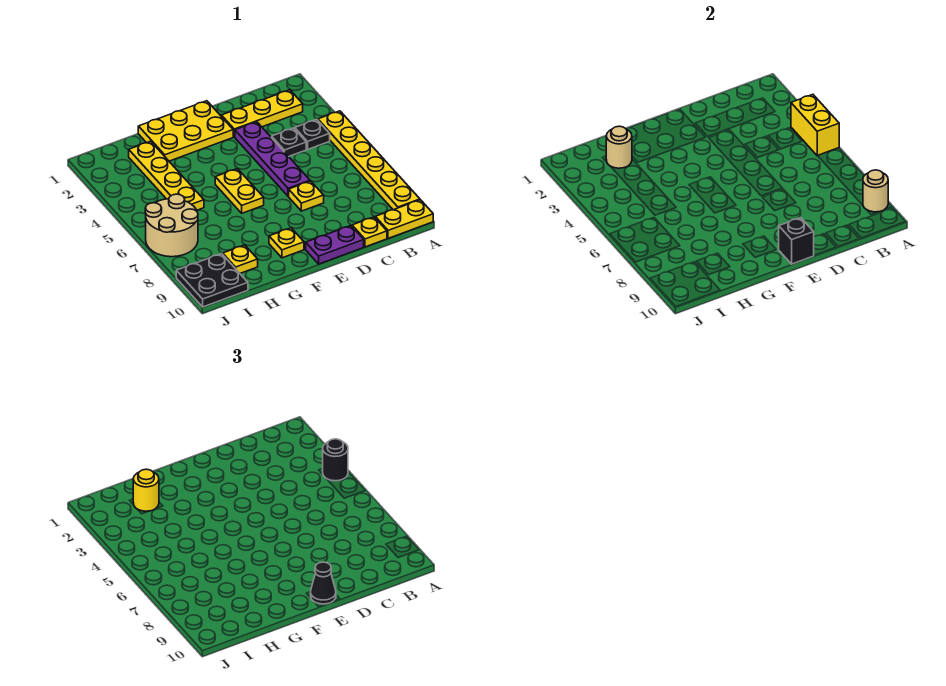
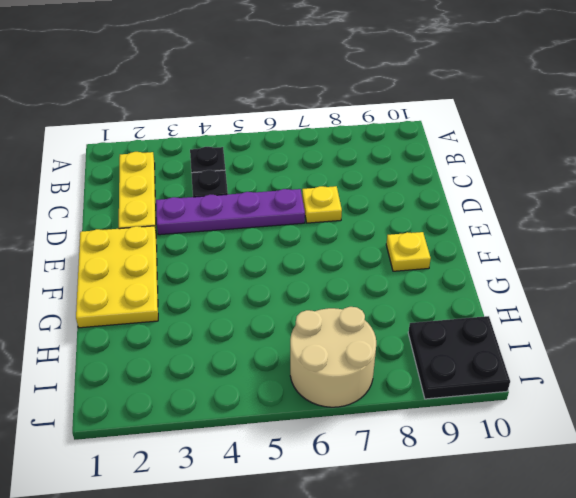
none -> yellow 1x6 plate [318,111,420,210]
none -> yellow 1x2 plate [375,200,433,238]
none -> yellow 1x1 plate [352,217,387,247]

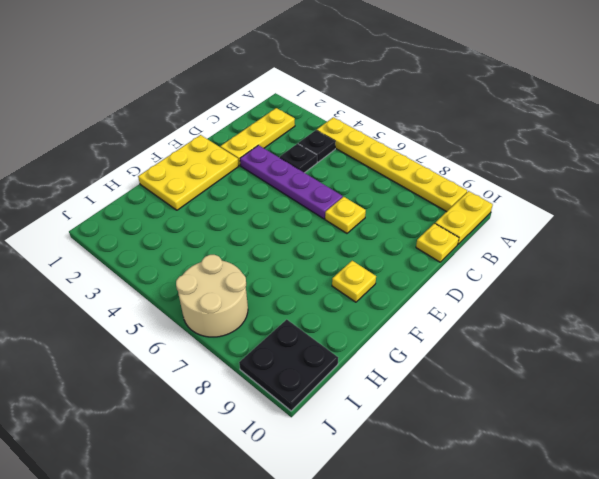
none -> purple 1x2 plate [306,226,364,264]
none -> yellow 1x2 plate [215,169,264,213]
none -> yellow 1x4 plate [129,141,204,210]

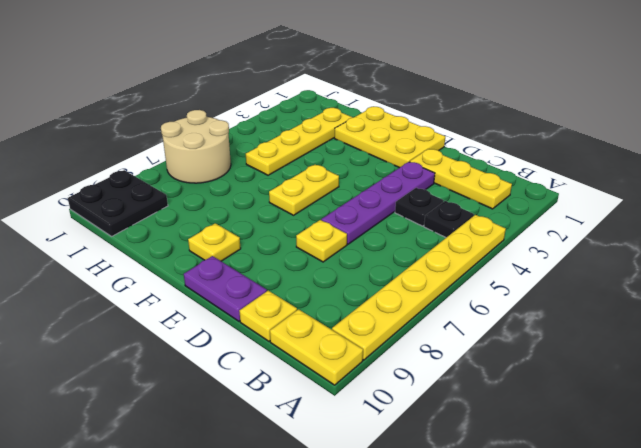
none -> yellow 1x1 plate [223,245,258,273]
none -> yellow 1x2 brick [791,94,839,156]
none -> tan 1x1 round brick [863,170,888,212]

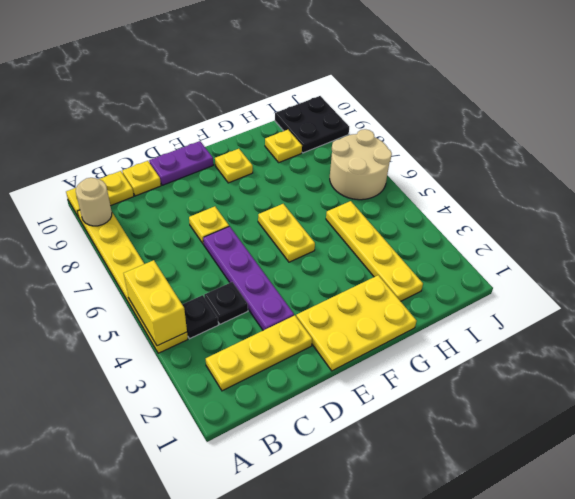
none -> black 1x1 brick [779,218,814,264]
none -> tan 1x1 round brick [606,126,632,168]
none -> black 1x1 round brick [323,439,348,481]

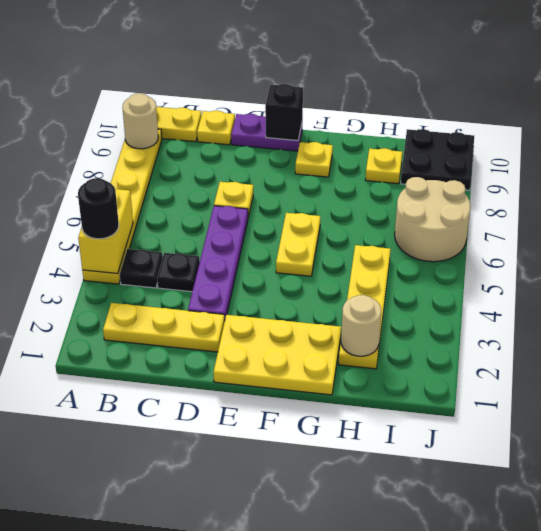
none -> black 1x1 cone [311,562,336,604]
none -> yellow 1x1 round brick [133,469,159,511]

